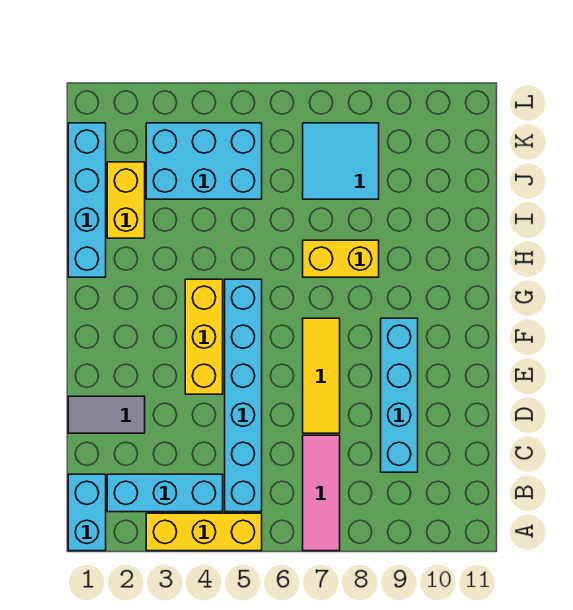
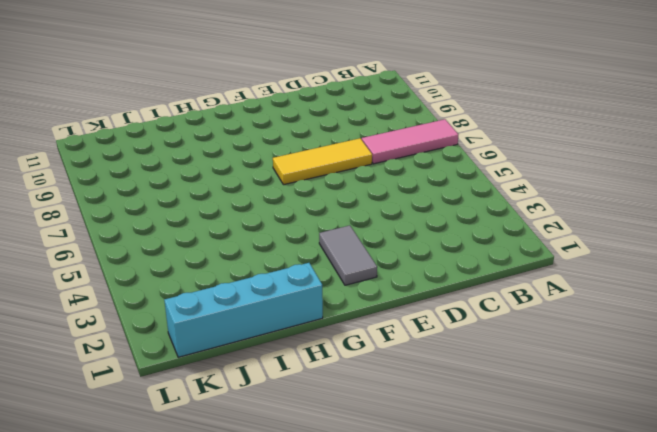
grey 1x2 tile [319,225,377,285] -> grey 1x2 tile moved to [68,396,145,433]
none -> cyan 1x2 brick [68,474,106,551]
none -> yellow 1x3 brick [146,513,262,551]
none -> cyan 1x3 brick [107,474,223,512]

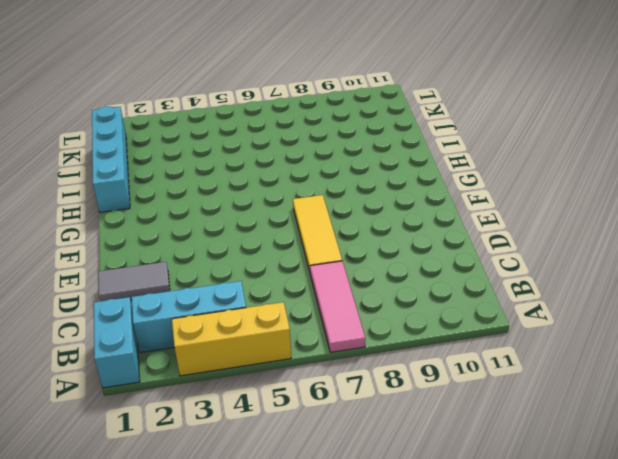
none -> cyan 1x6 brick [225,279,262,512]
none -> cyan 1x4 brick [381,318,418,472]
none -> yellow 1x3 brick [185,279,223,394]

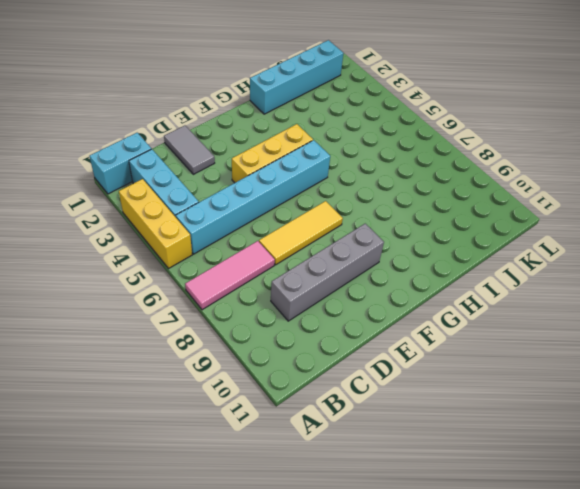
grey 1x4 brick [271,224,384,321] -> cyan 1x4 brick [381,318,418,472]
none -> yellow 1x2 brick [303,240,379,277]
none -> yellow 1x2 brick [107,162,145,238]
none -> cyan 2x3 brick [146,123,262,199]

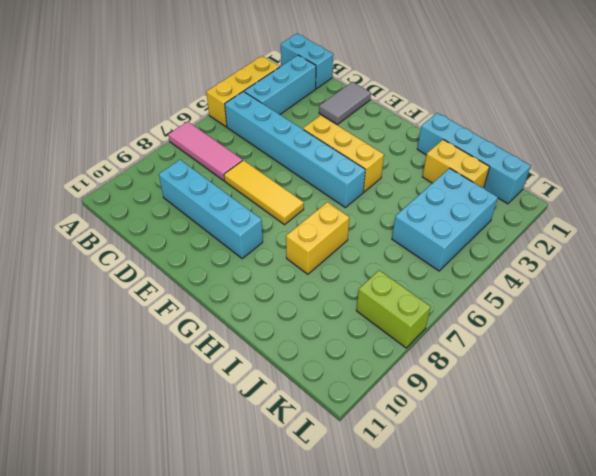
lime 1x2 brick [356,270,431,348] -> cyan 2x2 tile [303,123,379,199]

